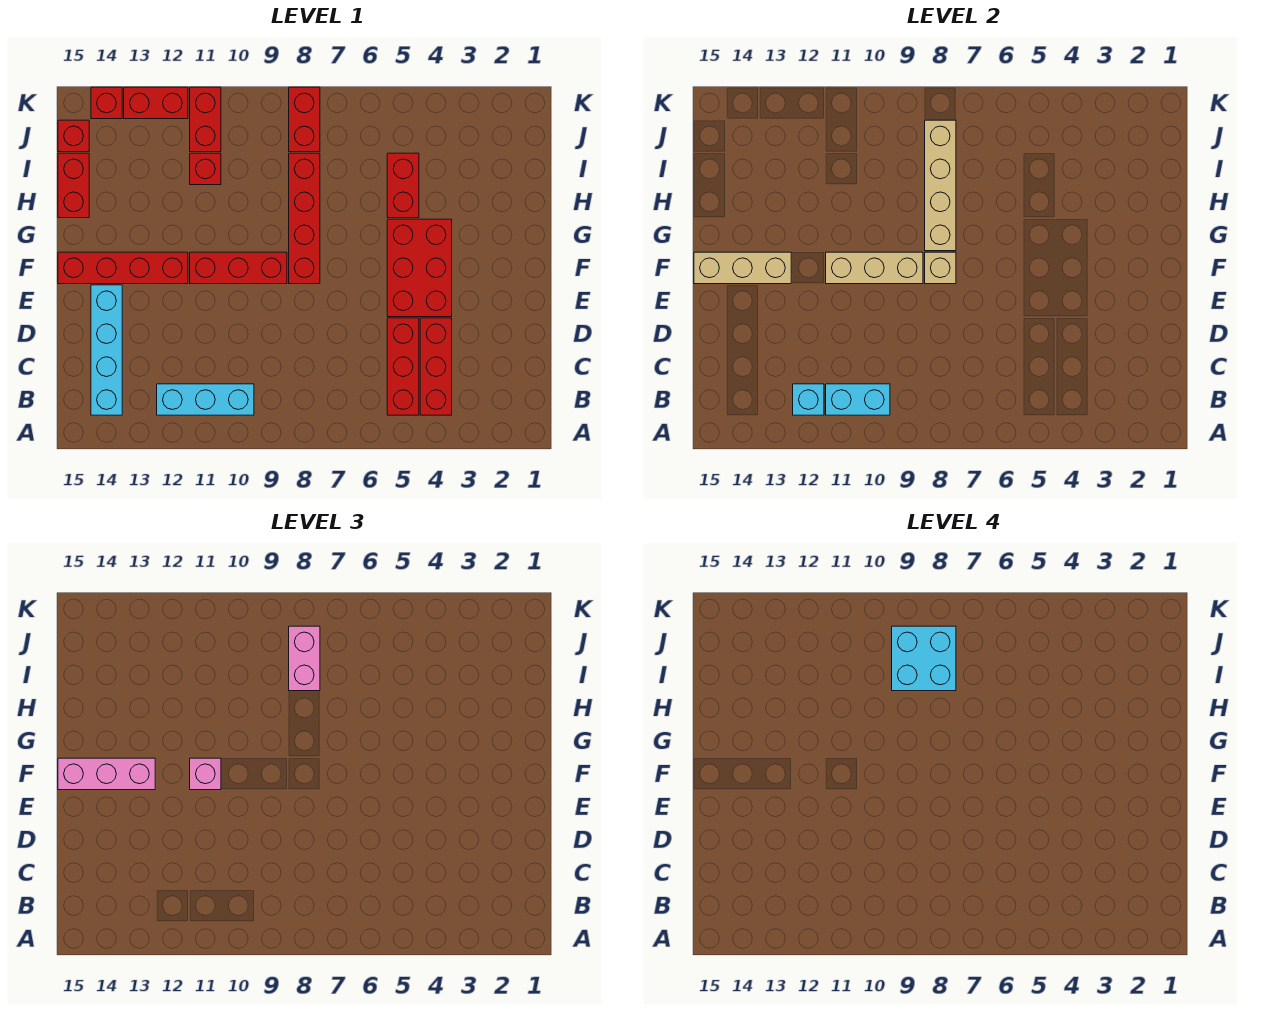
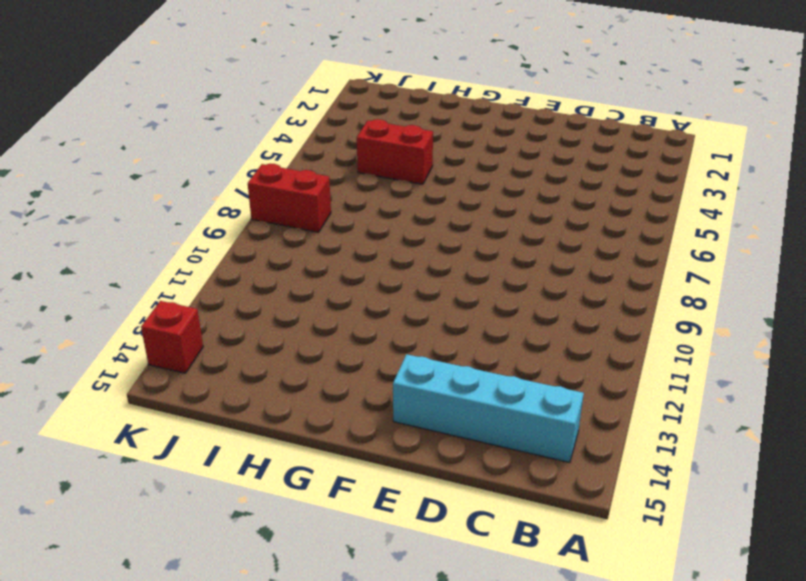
none -> red 1x3 brick [420,318,452,415]
none -> red 1x3 brick [387,318,419,415]
none -> cyan 1x3 brick [157,384,254,415]

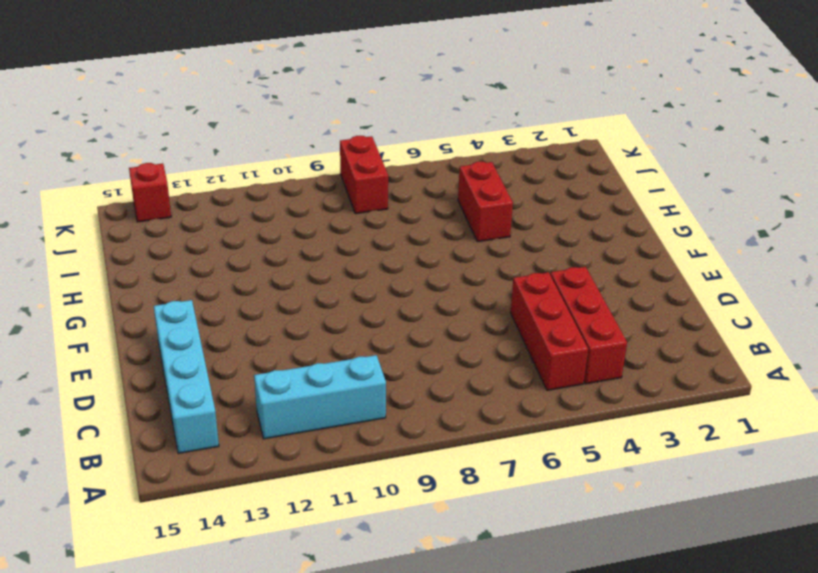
none -> red 2x3 brick [387,219,452,317]
none -> red 1x4 brick [289,153,320,284]
none -> red 1x3 brick [190,252,287,284]

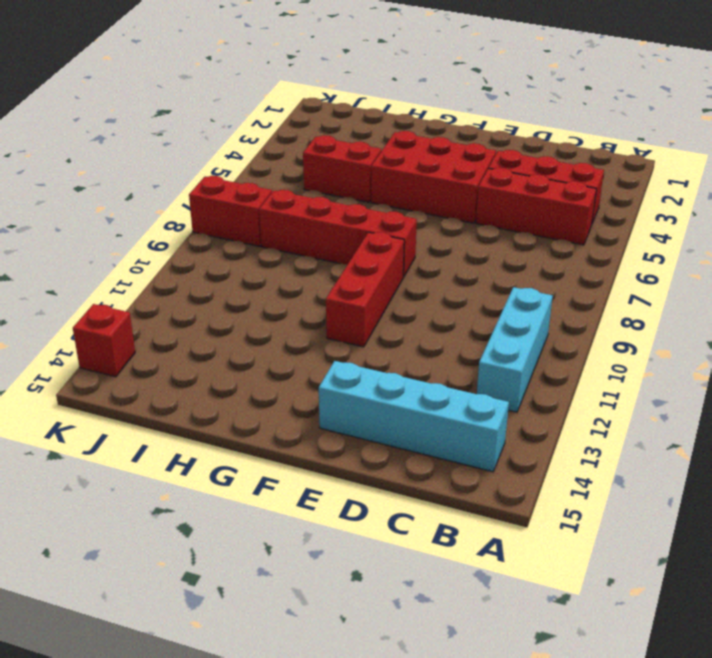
none -> red 1x4 brick [58,252,188,284]
none -> red 1x2 brick [58,153,89,218]
none -> red 1x1 brick [190,153,221,185]

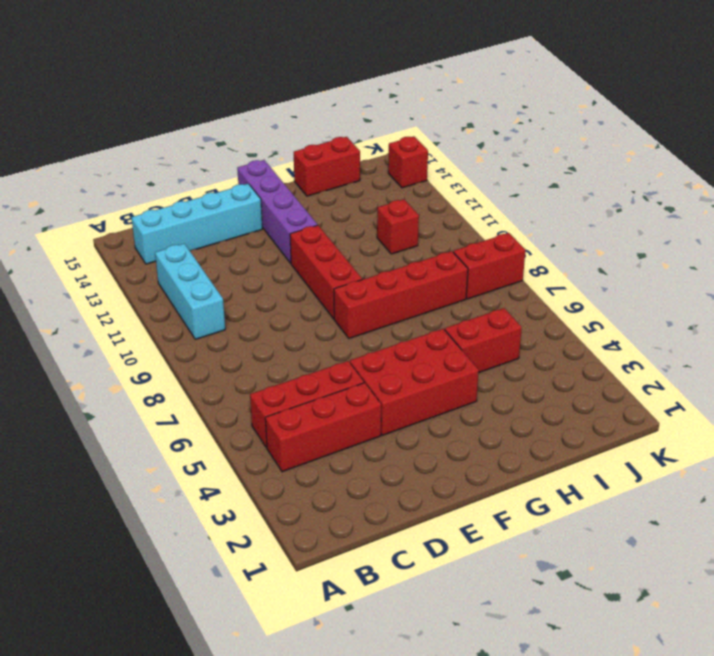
purple 1x4 brick [237,160,318,263] -> red 1x4 brick [58,252,188,284]
none -> red 1x2 brick [190,87,221,152]
none -> red 1x1 brick [58,120,89,152]
none -> red 1x2 brick [124,87,188,119]

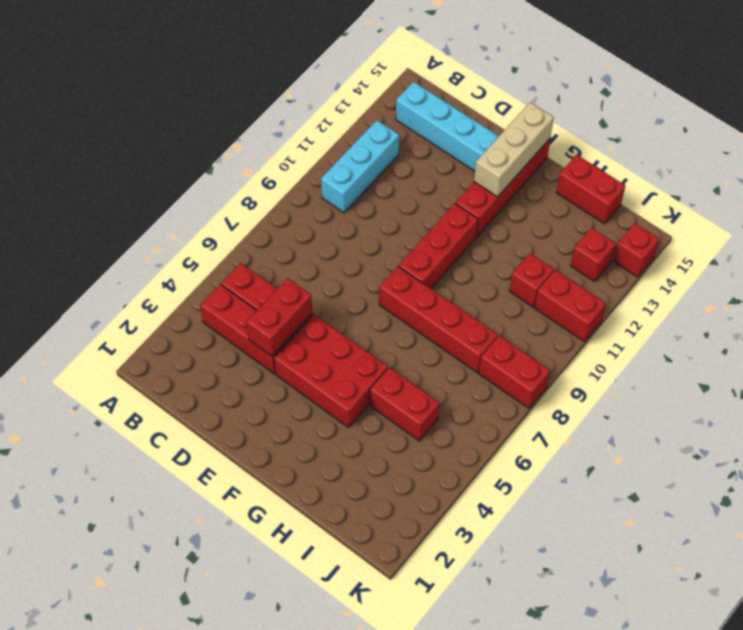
red 1x2 brick [247,278,312,356] -> red 1x2 brick moved to [124,87,188,119]
red 1x1 brick [571,228,616,281] -> red 1x1 brick moved to [58,120,89,152]
none -> cyan 1x2 brick [826,384,890,415]
none -> cyan 1x1 brick [793,384,824,415]
none -> tan 1x1 brick [925,252,956,284]

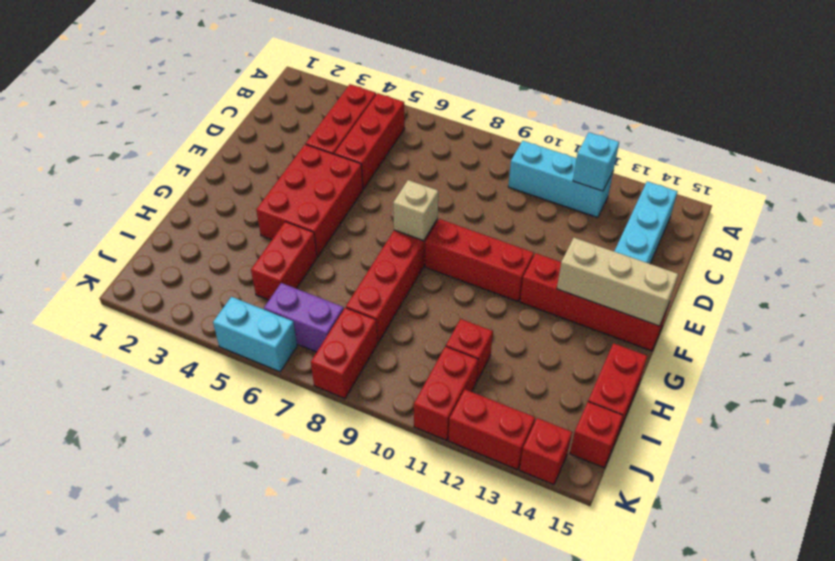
purple 1x2 brick [264,283,344,352] -> none
cyan 1x2 brick [213,297,297,372] -> cyan 1x2 brick moved to [826,384,890,415]
none -> tan 1x3 brick [826,252,923,284]
none -> tan 1x4 brick [925,120,956,251]
none -> pink 1x1 brick [190,758,221,790]

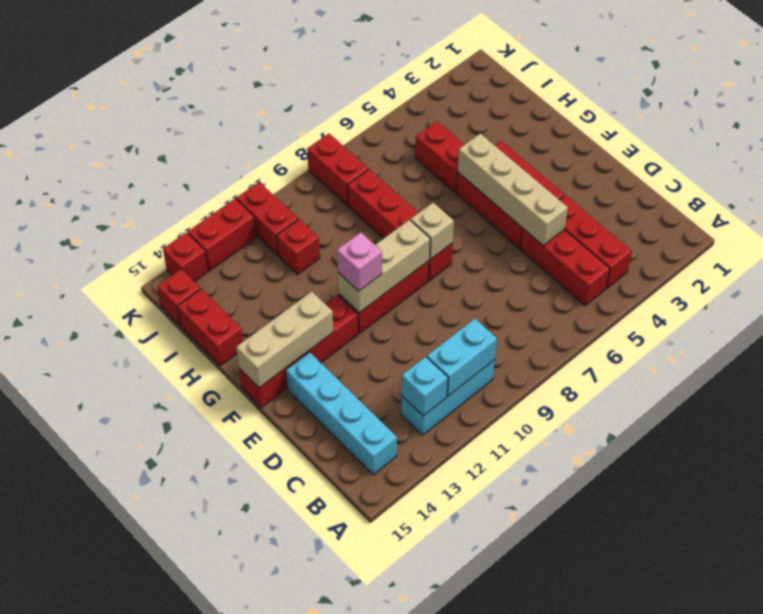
tan 1x4 brick [457,134,568,245] -> tan 1x4 brick moved to [925,120,956,251]
none -> pink 1x3 brick [58,758,155,790]
none -> pink 1x2 brick [289,626,320,691]
none -> cyan 2x2 brick [892,626,956,691]

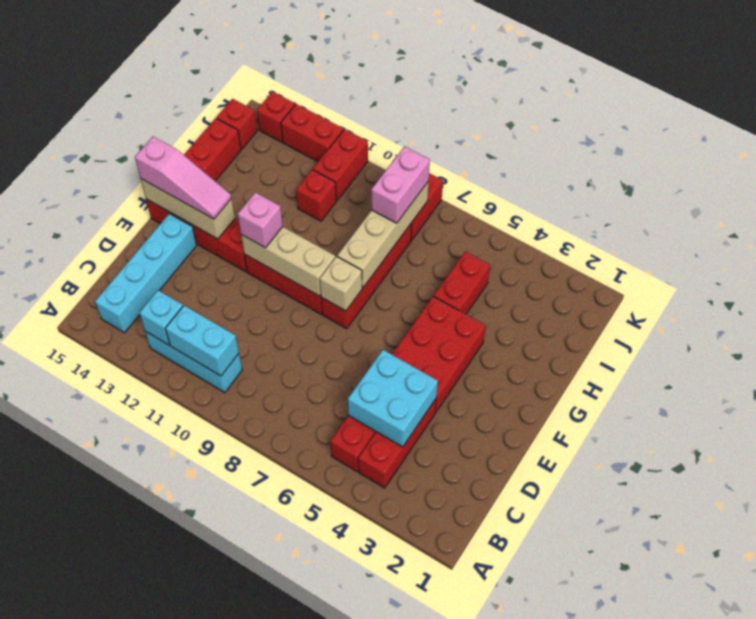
cyan 2x2 brick [348,350,438,447] -> cyan 2x2 brick moved to [892,626,956,691]
pink 1x3 slope [135,137,231,219] -> pink 1x3 brick [58,758,155,790]

